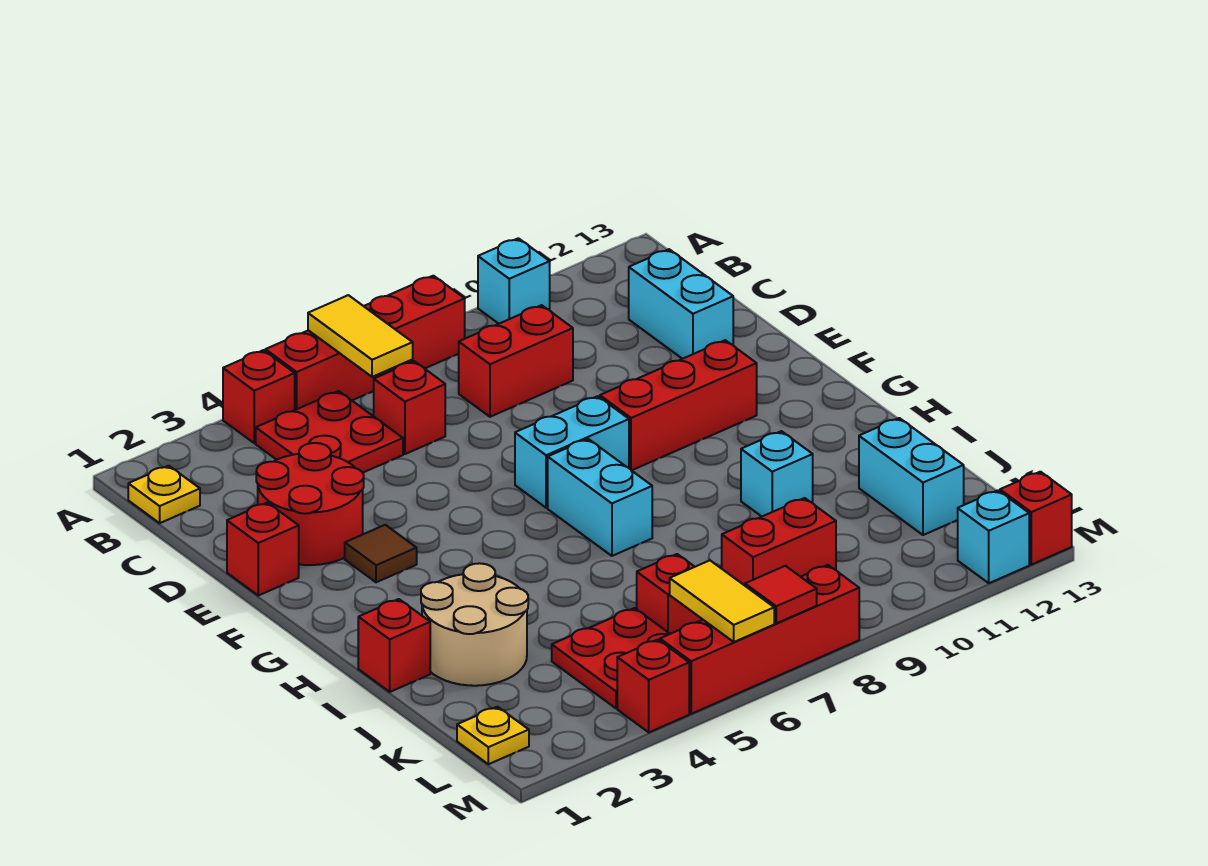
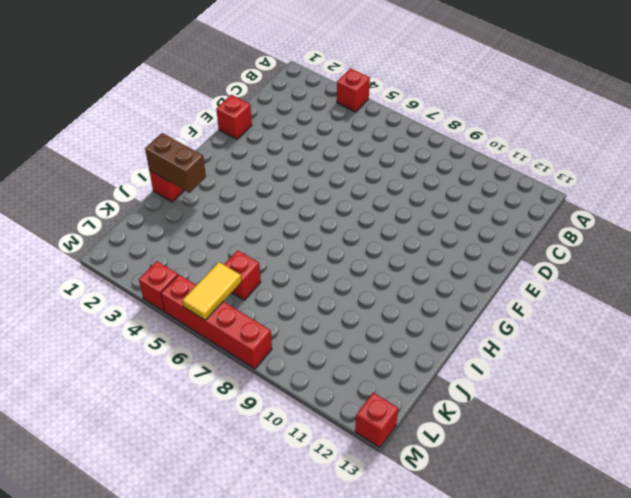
brown 1x2 brick [145,133,206,193] -> none
none -> red 1x4 brick [265,276,465,410]
none -> cyan 1x1 brick [478,238,550,324]
none -> yellow 1x1 plate [128,466,200,523]

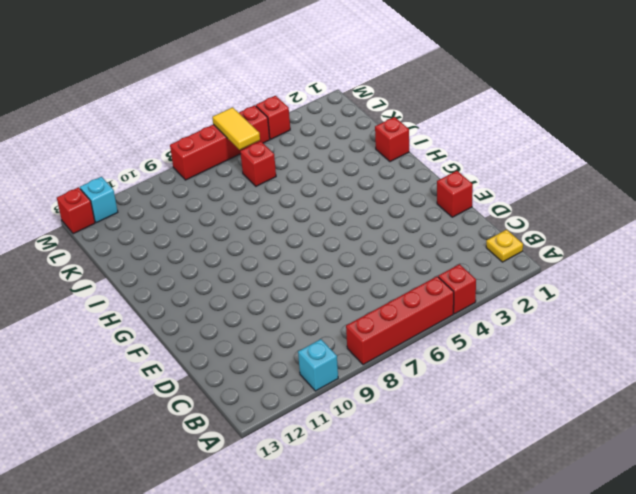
none -> red 2x2 plate [256,391,403,473]
none -> red 1x1 brick [374,361,445,454]
none -> red 1x2 brick [459,305,573,417]

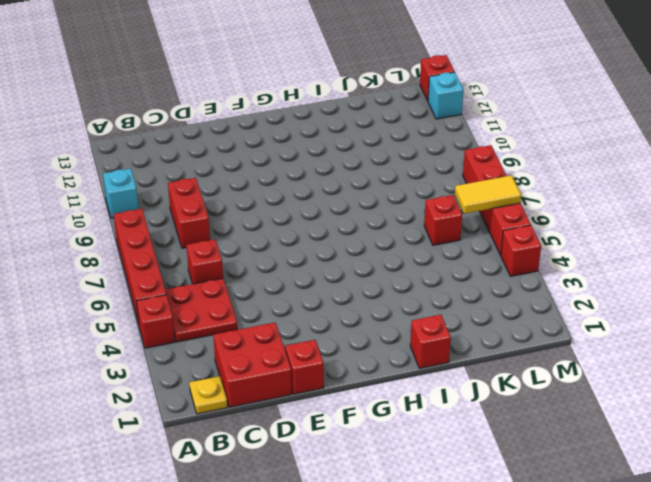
red 2x2 brick [213,323,292,407] -> red 2x2 round brick [256,443,364,565]
none -> cyan 1x2 brick [629,249,733,359]
none -> brown 1x1 tile [345,525,417,582]
none -> cyan 1x2 brick [515,396,629,508]

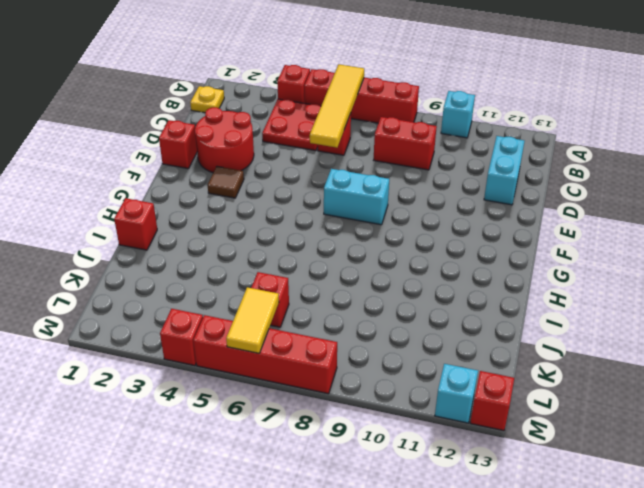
yellow 1x4 tile [310,64,364,148] -> yellow 1x2 tile [308,295,413,377]
none -> red 1x3 brick [600,340,757,471]
none -> cyan 1x2 brick [548,439,652,556]
none -> tan 2x2 round brick [421,563,528,686]

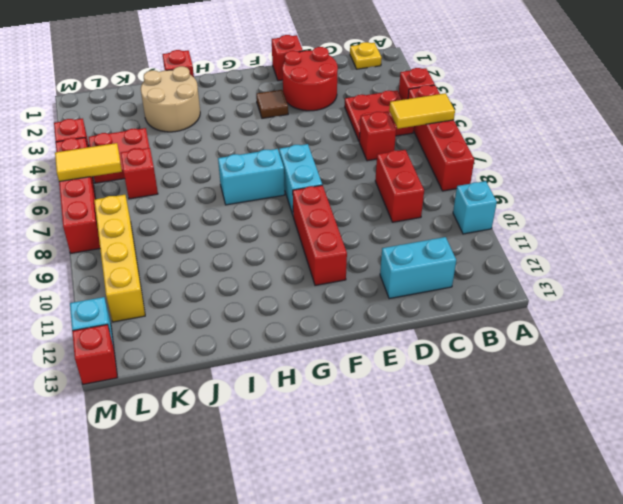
yellow 1x4 brick [94,195,145,322] -> none
none -> cyan 1x1 brick [741,431,813,516]
none -> cyan 1x2 brick [859,418,964,535]
none -> red 1x2 brick [722,498,836,585]

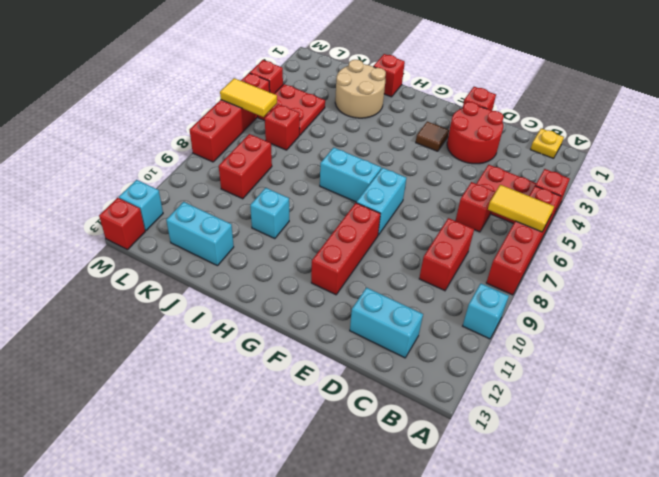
none -> yellow 1x1 plate [457,707,529,764]
none -> red 1x1 tile [745,566,817,623]

